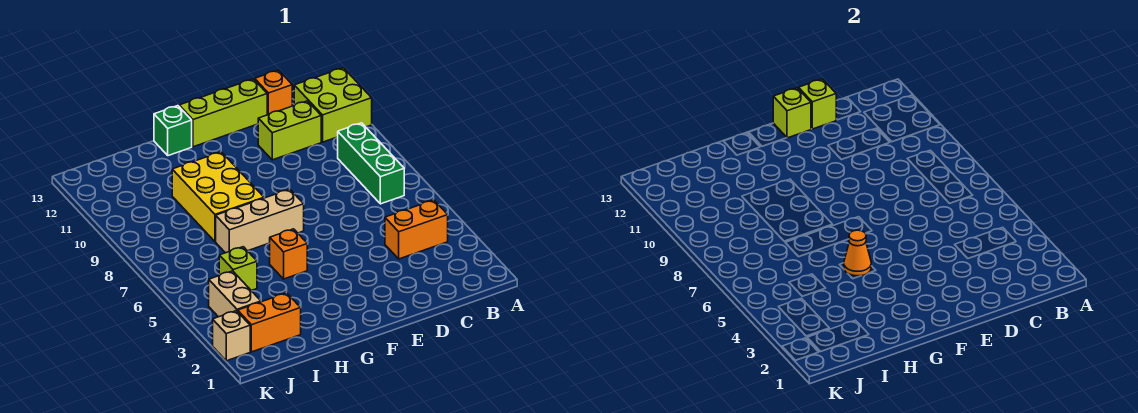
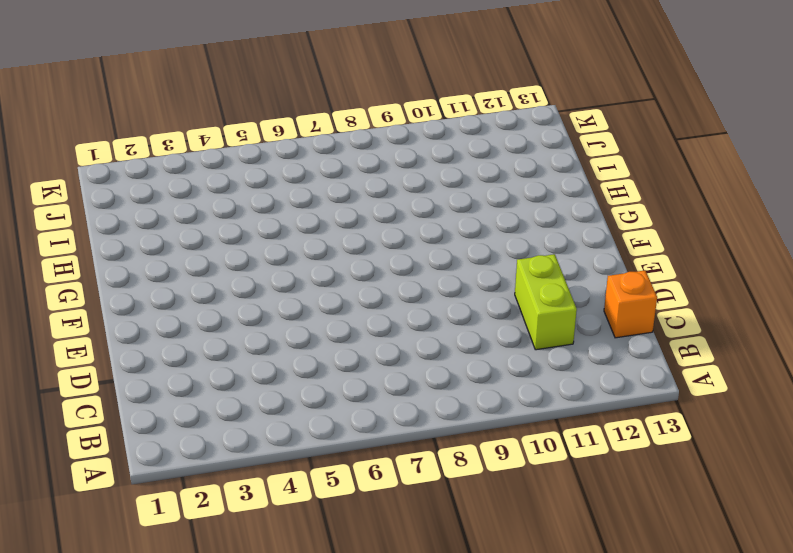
none -> lime 2x2 brick [294,68,372,142]
none -> orange 1x2 brick [385,200,448,259]
none -> green 1x3 brick [338,123,404,204]

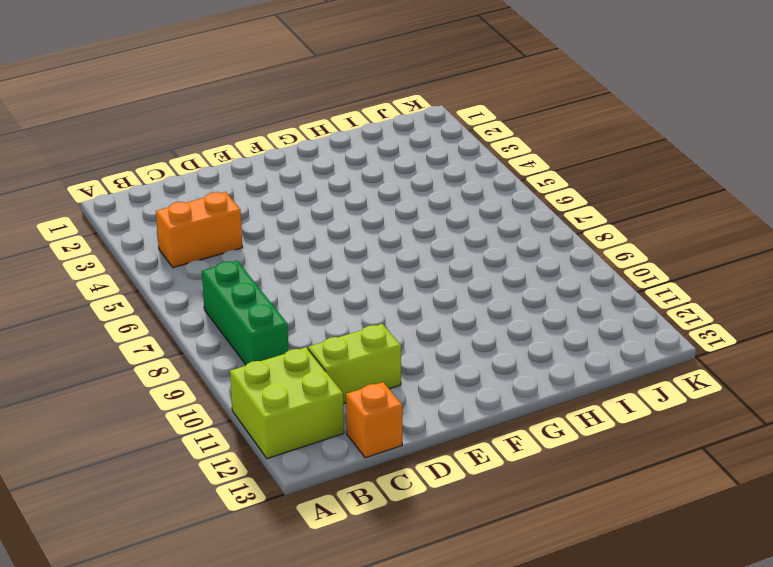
none -> lime 1x3 brick [179,79,267,147]
none -> tan 1x3 brick [216,189,304,253]
none -> orange 1x1 brick [270,229,307,279]

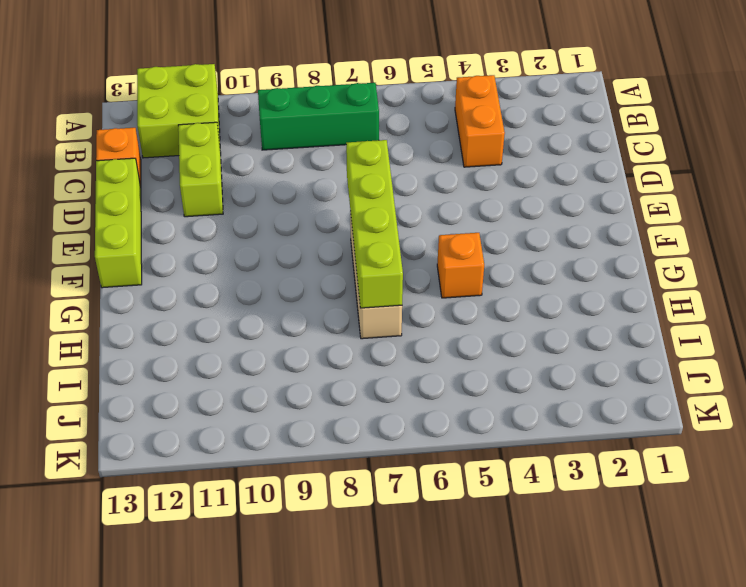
lime 1x4 brick [346,140,403,308] -> none
none -> yellow 2x3 brick [172,152,264,242]
none -> green 1x1 brick [154,106,192,156]
none -> orange 1x2 brick [238,293,301,352]

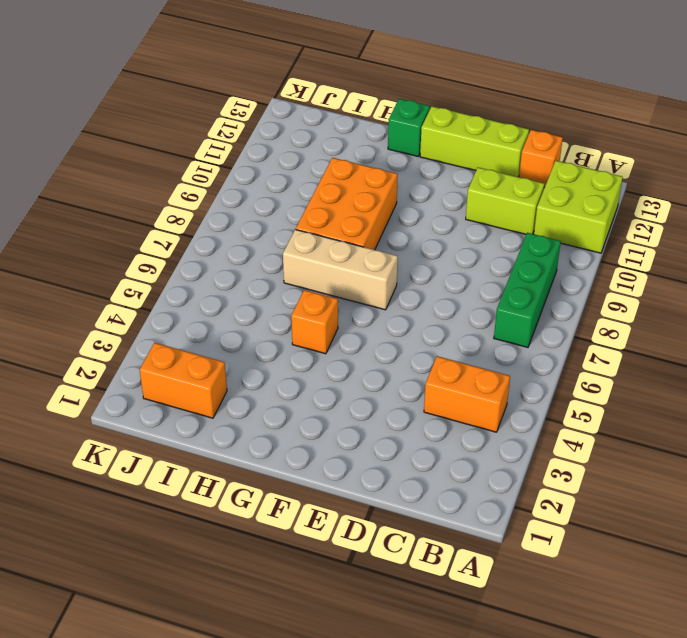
orange 2x3 brick [296,158,398,250] -> yellow 2x3 brick [172,152,264,242]
none -> lime 1x1 brick [219,247,257,290]
none -> tan 1x2 brick [209,271,261,317]
none -> tan 1x1 brick [213,311,250,361]

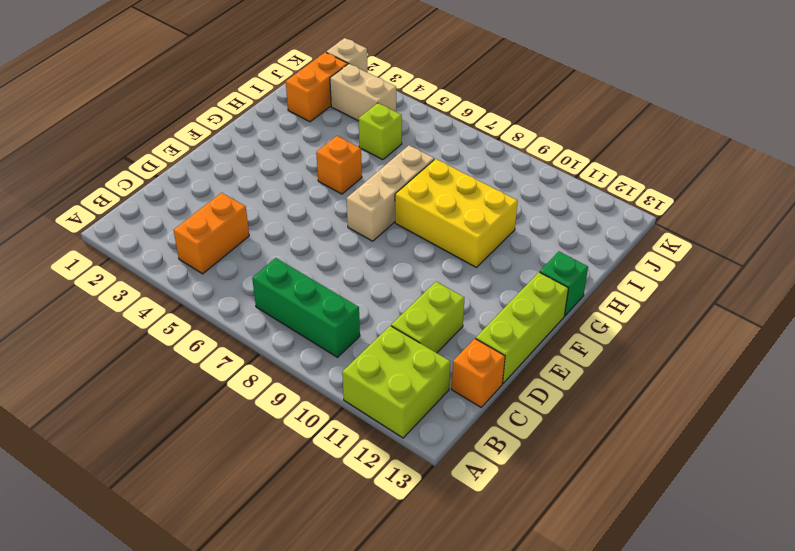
none -> lime 1x1 brick [798,79,836,129]
none -> lime 1x1 brick [773,88,811,138]
none -> orange 1x1 cone [844,230,871,276]

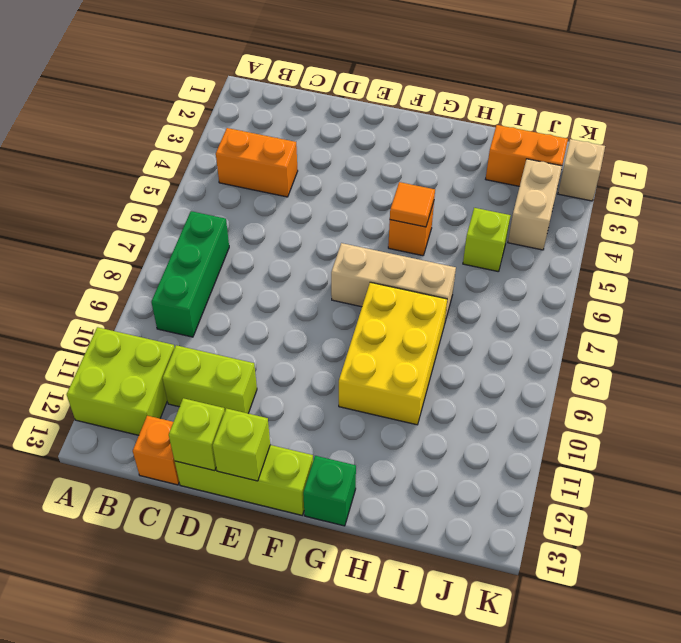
orange 1x1 tile [390,182,435,227] -> orange 1x1 cone [844,230,871,276]

